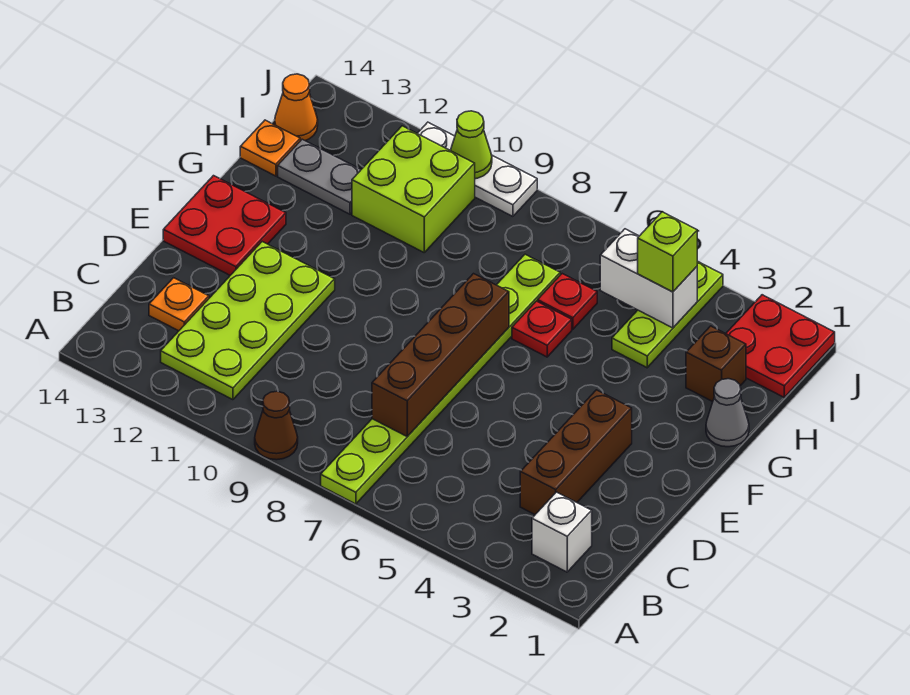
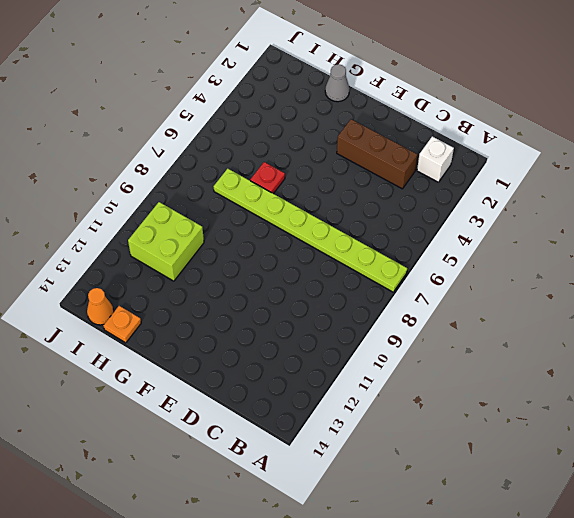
none -> brown 1x1 cone [255,391,298,460]
none -> lime 2x4 plate [161,242,335,400]
none -> orange 1x1 plate [149,278,209,331]

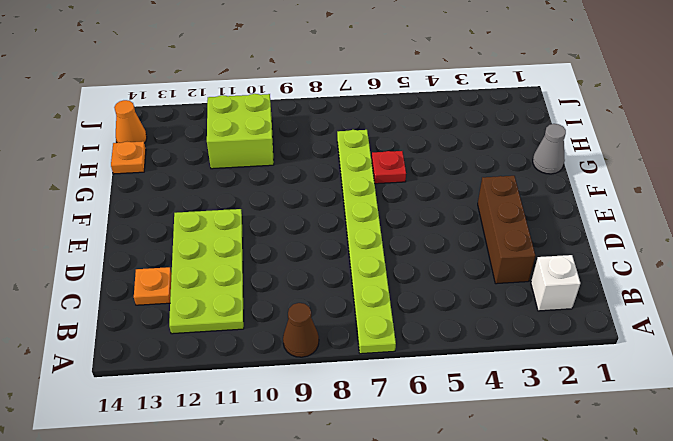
none -> red 2x2 plate [163,176,286,275]
none -> brown 1x1 brick [686,326,746,402]
none -> lime 1x3 plate [612,261,723,368]

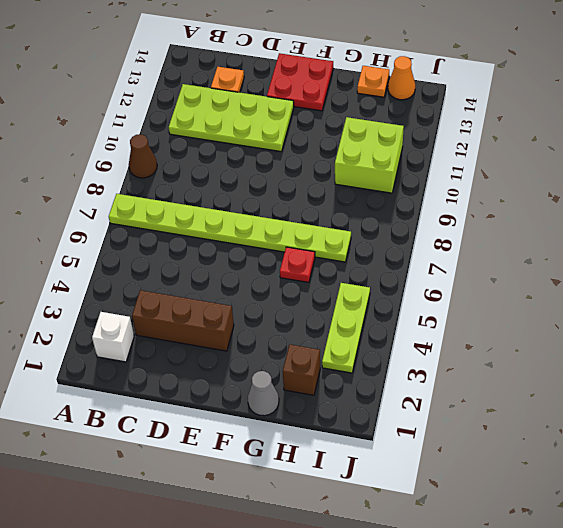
lime 1x3 plate [322,283,370,373] -> lime 1x3 plate turned to [612,261,723,368]
none -> red 1x1 plate [538,274,597,329]
none -> grey 1x2 plate [278,139,361,214]
none -> red 2x2 plate [726,295,835,397]

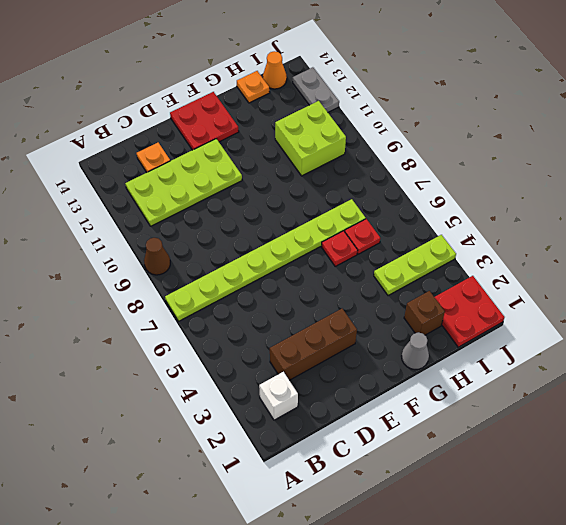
grey 1x2 plate [293,67,339,112] -> grey 1x2 plate moved to [278,139,361,214]
none -> white 1x3 plate [417,122,537,216]
none -> brown 1x4 brick [372,274,509,437]
none -> white 1x2 brick [600,229,697,328]

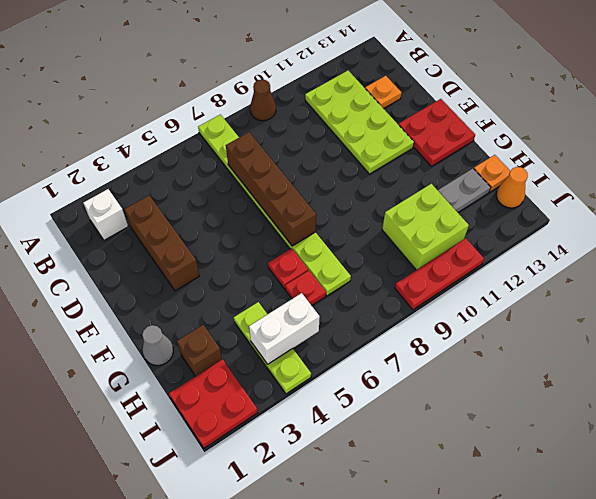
red 1x3 plate [395,238,484,310] -> white 1x3 plate [417,122,537,216]
none -> lime 1x1 cone [450,111,492,179]
none -> lime 1x1 brick [638,212,697,292]

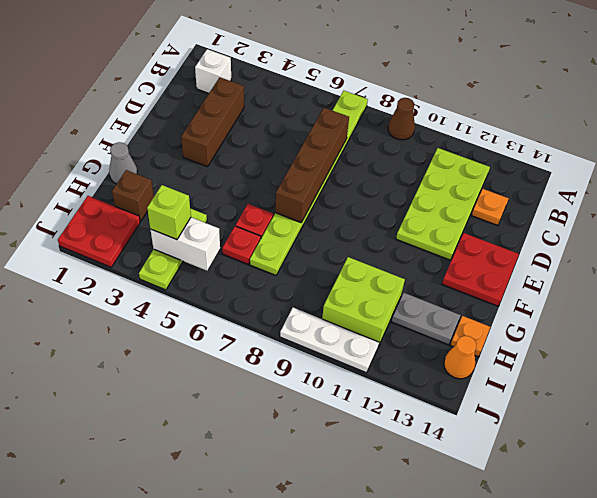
none -> lime 1x1 cone [450,111,492,179]

